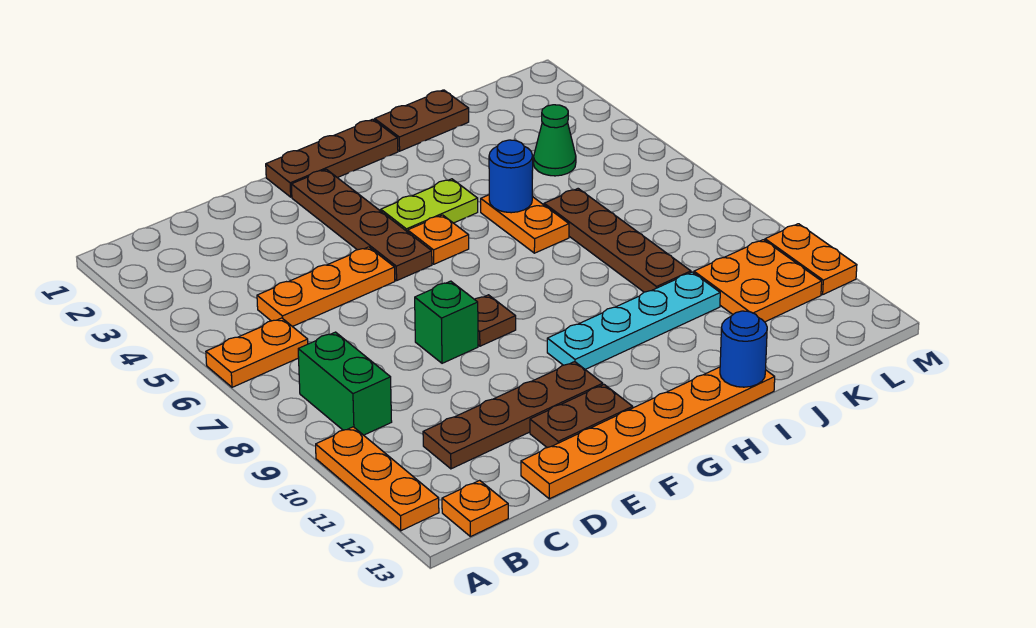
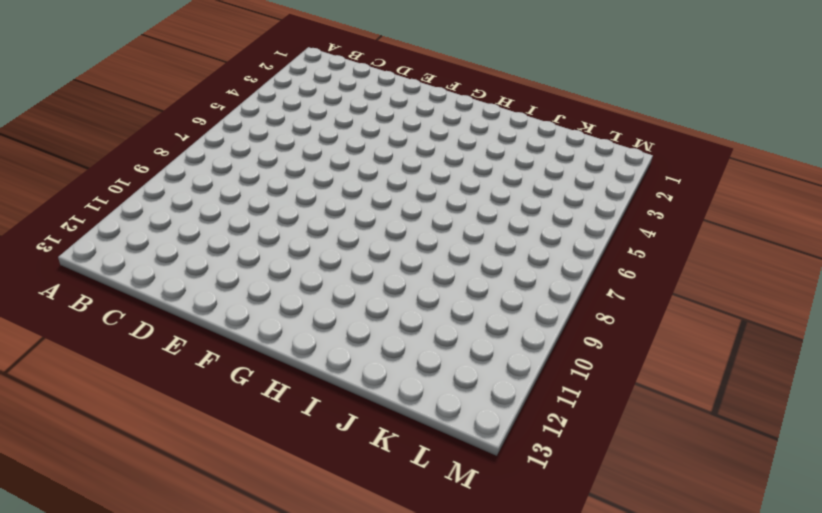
none -> orange 1x2 plate [206,318,308,387]
none -> orange 1x3 plate [316,427,439,531]
none -> green 1x2 brick [298,332,392,435]

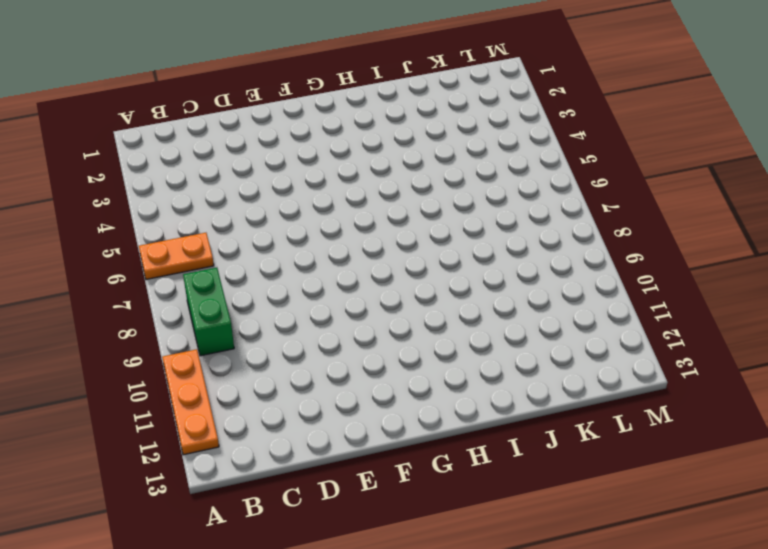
none -> orange 1x1 plate [442,480,508,537]
none -> orange 1x3 plate [257,247,395,327]
none -> brown 1x4 plate [423,362,603,469]

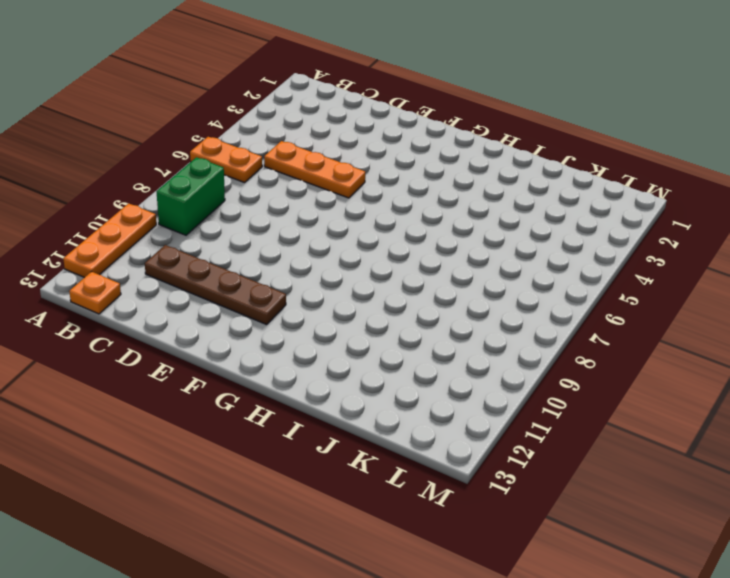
none -> orange 1x6 plate [521,367,775,499]
none -> green 1x1 brick [415,281,478,363]
none -> brown 1x2 plate [530,385,633,448]

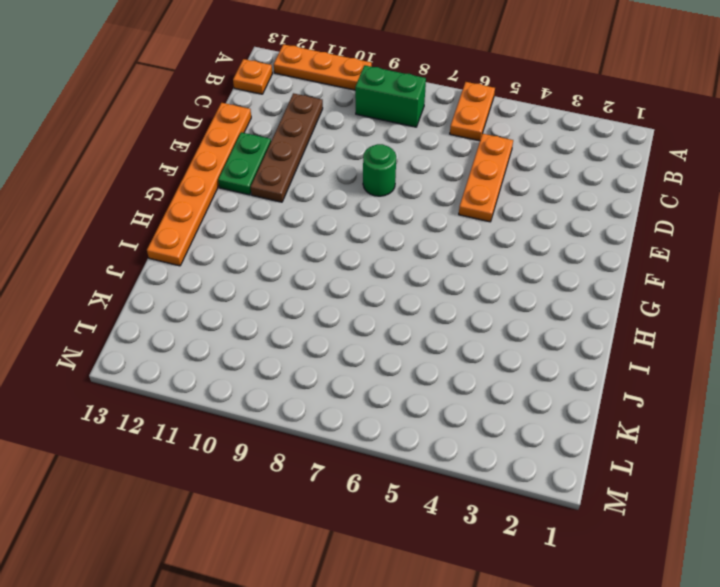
green 1x1 round brick [363,144,396,196] -> green 1x1 brick [415,281,478,363]
green 1x2 plate [218,132,271,195] -> brown 1x2 plate [530,385,633,448]
none -> brown 1x3 plate [266,119,398,197]
none -> brown 1x4 plate [291,169,432,280]
none -> brown 1x1 plate [475,295,516,346]

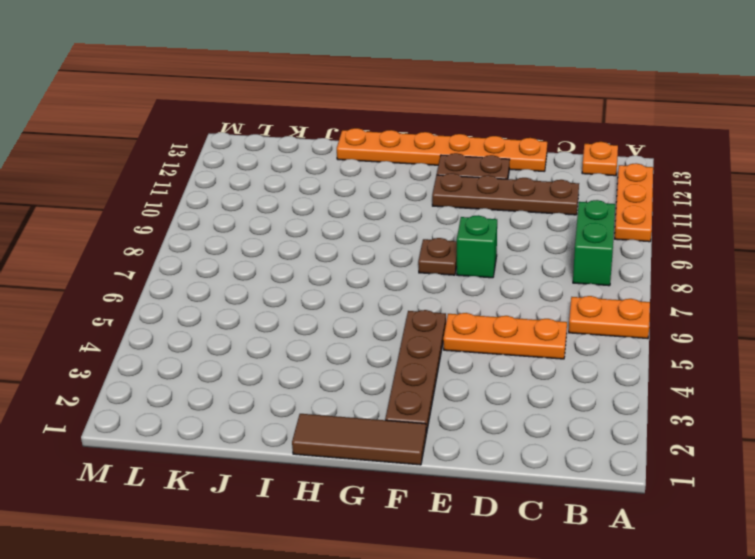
brown 1x3 tile [292,414,426,465] -> brown 1x3 plate [266,119,398,197]
none -> lime 1x2 plate [381,179,478,232]
none -> orange 1x1 plate [408,215,469,264]
none -> cyan 1x4 plate [547,272,720,369]

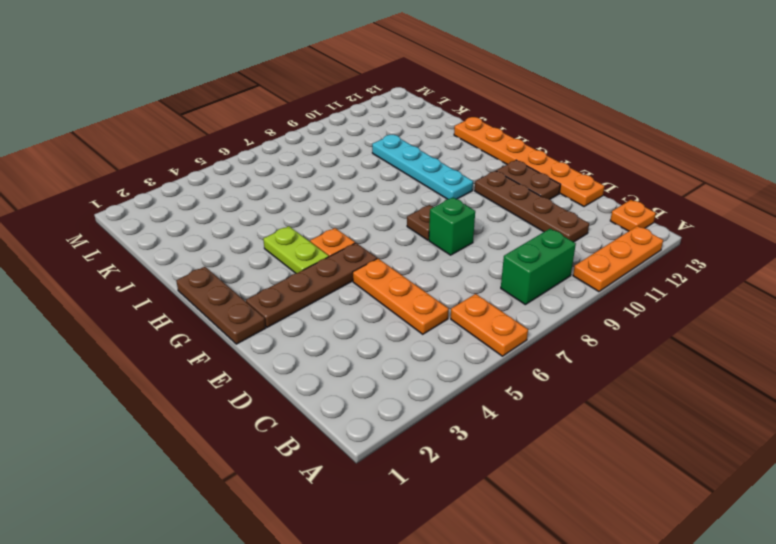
none -> brown 1x2 plate [375,90,469,151]
none -> orange 1x2 plate [481,195,569,253]
none -> brown 1x4 plate [544,189,691,292]

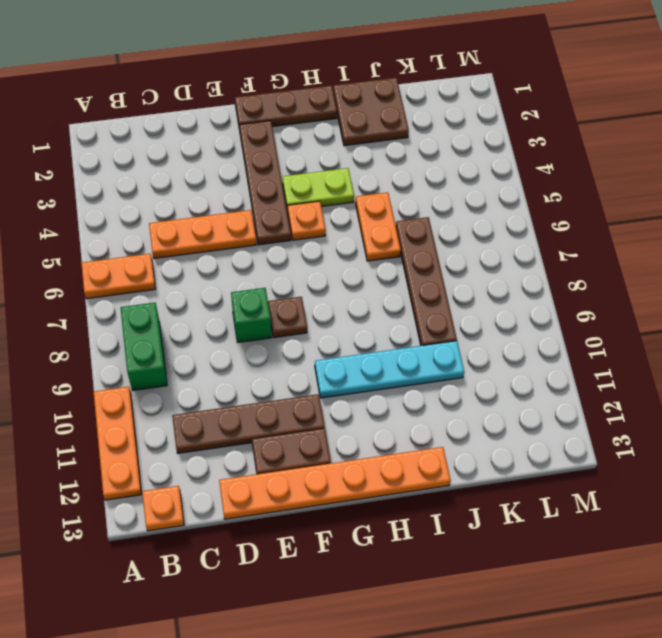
brown 2x2 plate [333,78,409,146] -> brown 1x2 plate [375,90,469,151]
none -> green 1x1 cone [534,105,576,176]
none -> orange 2x2 plate [694,240,822,322]
none -> orange 1x2 plate [765,224,857,295]

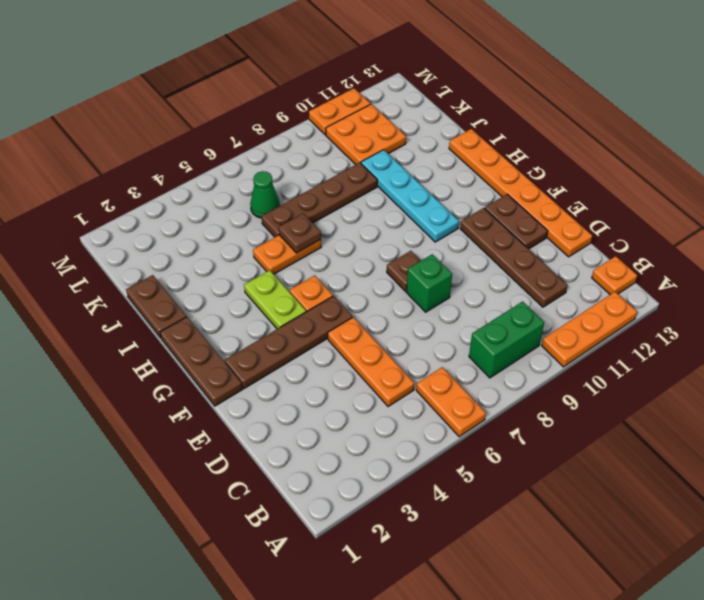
brown 1x1 plate [279,213,321,253] -> none
green 1x1 cone [250,171,280,218] -> green 1x1 cone moved to [534,105,576,176]
none -> blue 1x1 round brick [489,140,533,213]
none -> blue 1x1 round brick [720,311,767,387]

